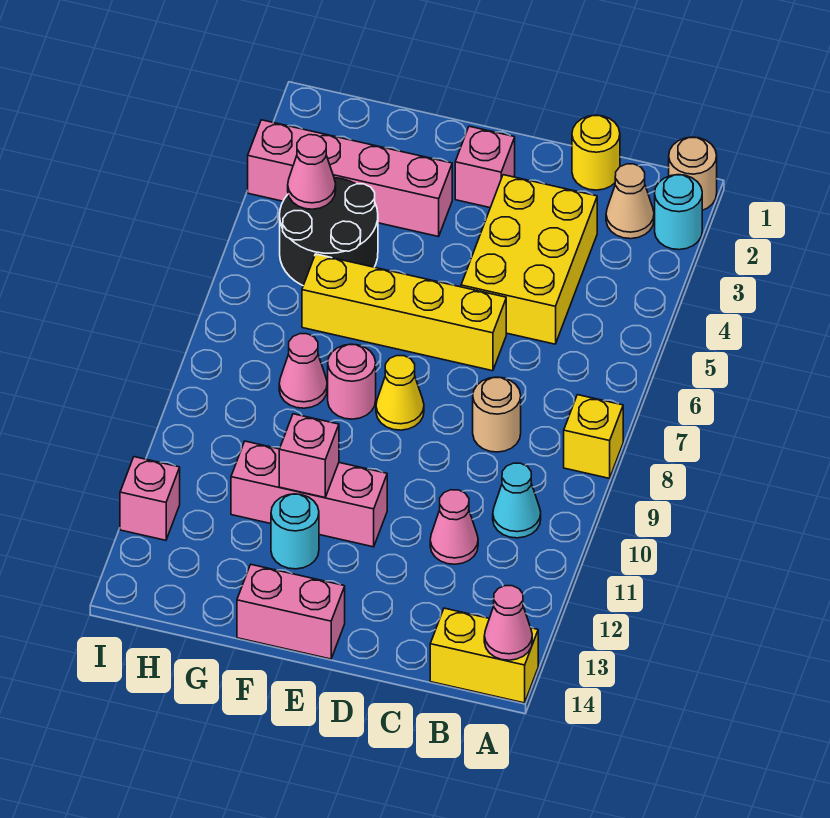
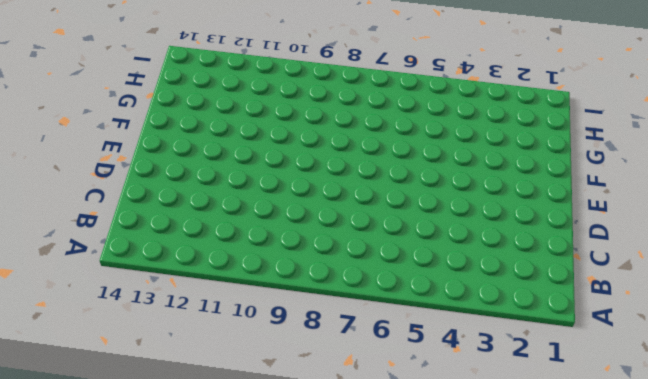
none -> tan 1x1 round brick [669,137,717,210]
none -> cyan 1x1 round brick [655,175,702,250]
none -> yellow 1x1 brick [564,395,623,478]

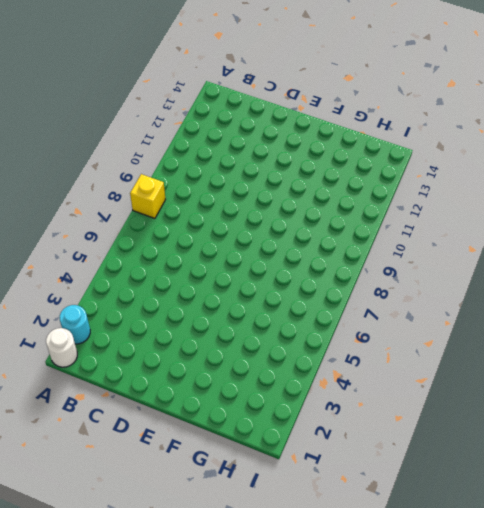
white 1x1 round brick [46,328,77,367] -> tan 1x1 round brick [669,137,717,210]
none -> yellow 1x2 brick [430,608,538,703]
none -> tan 1x1 cone [606,164,654,239]
none -> cyan 1x1 cone [493,463,541,538]

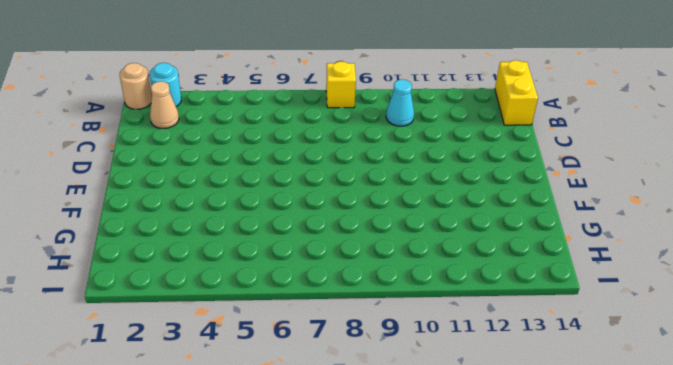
none -> yellow 1x1 round brick [572,115,620,190]
none -> yellow 2x3 brick [461,175,597,344]
none -> tan 1x1 round brick [473,377,521,452]

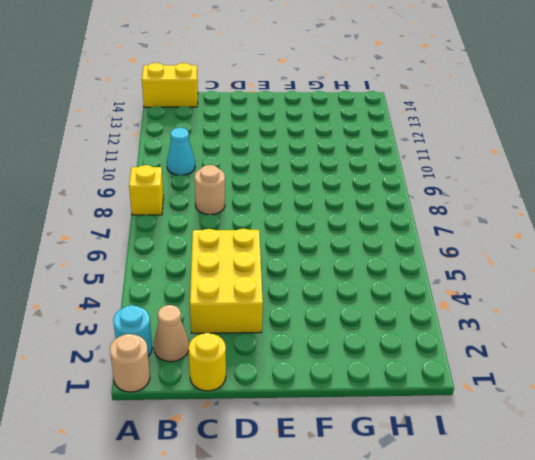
none -> pink 1x1 cone [430,490,478,564]
none -> yellow 1x4 brick [302,254,506,371]
none -> pink 1x1 brick [455,126,515,208]

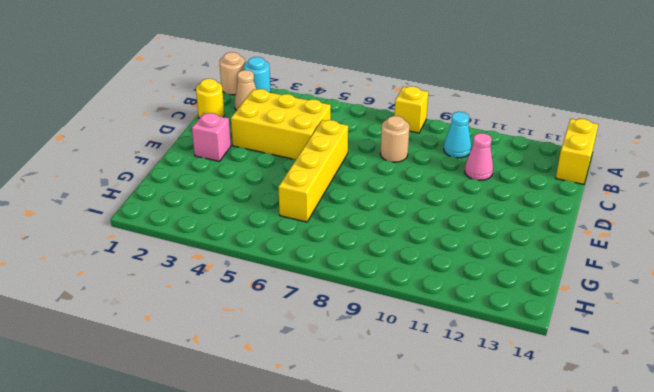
none -> yellow 1x1 cone [376,356,424,430]
none -> pink 1x3 brick [231,441,387,547]
none -> pink 1x2 brick [237,565,345,659]

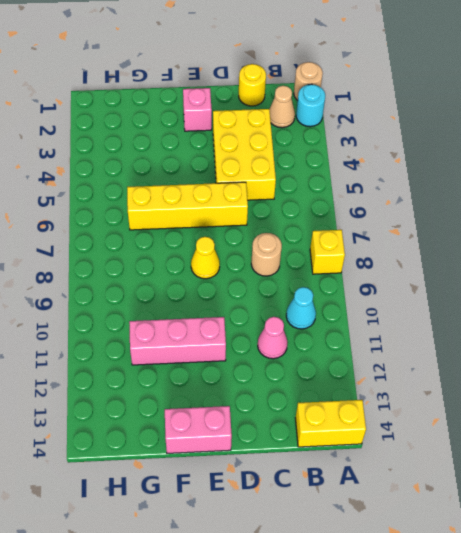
none -> pink 1x4 brick [248,120,452,237]
none -> pink 1x1 round brick [328,344,376,419]
none -> cyan 1x1 round brick [271,494,319,569]

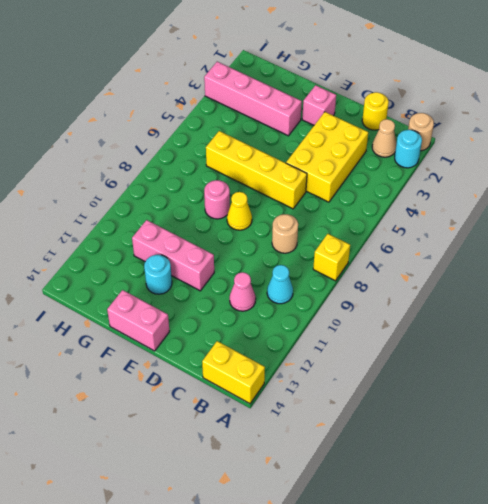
none -> black 2x2 round brick [280,178,378,285]
none -> pink 1x1 cone [279,334,327,408]
none -> pink 1x1 brick [120,457,180,540]

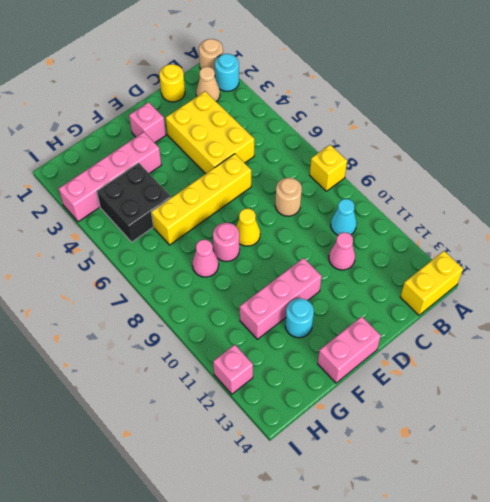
black 2x2 brick [97,163,171,242] -> black 2x2 round brick [280,178,378,285]
none -> pink 1x1 cone [484,586,532,660]
none -> pink 1x1 brick [279,414,339,497]
none -> pink 1x1 cone [288,135,336,209]

